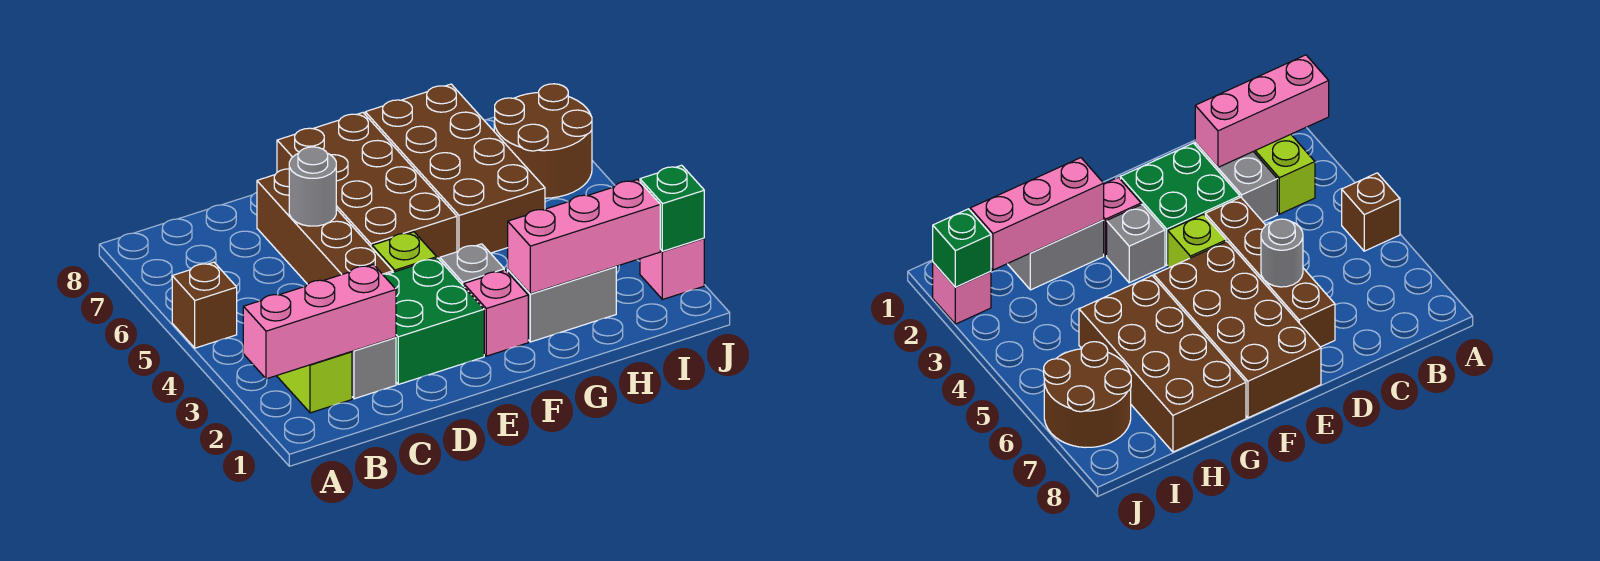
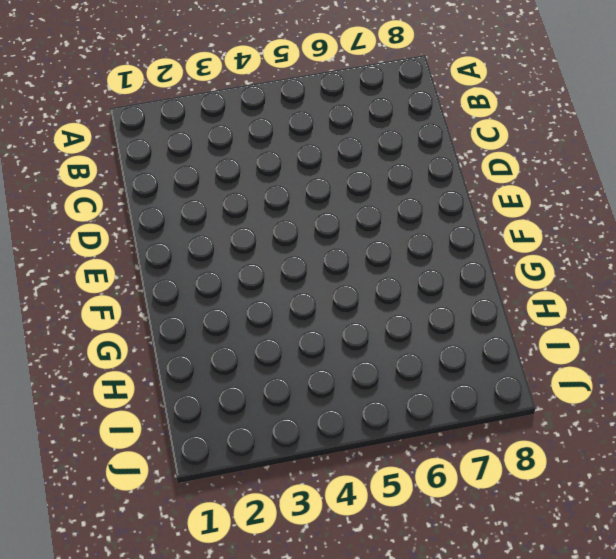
none -> brown 1x1 brick [172,262,237,348]
none -> lime 1x2 brick [277,352,352,413]
none -> grey 1x2 brick [352,337,396,399]

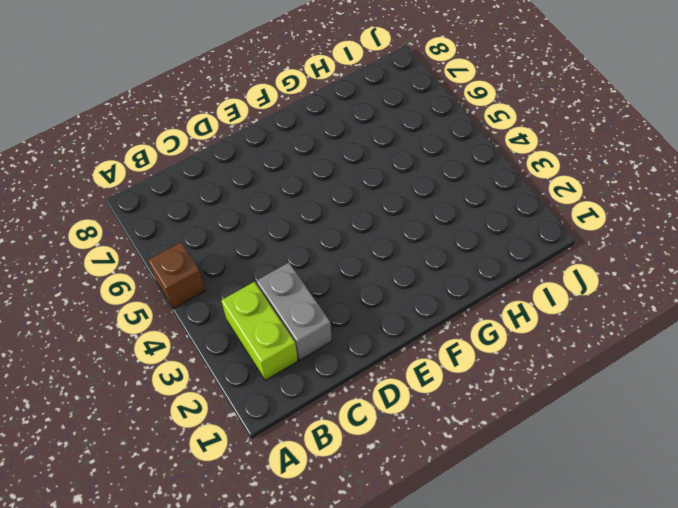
none -> green 2x2 brick [383,258,484,384]
none -> brown 1x4 brick [257,169,393,284]
none -> lime 1x1 brick [372,232,437,272]

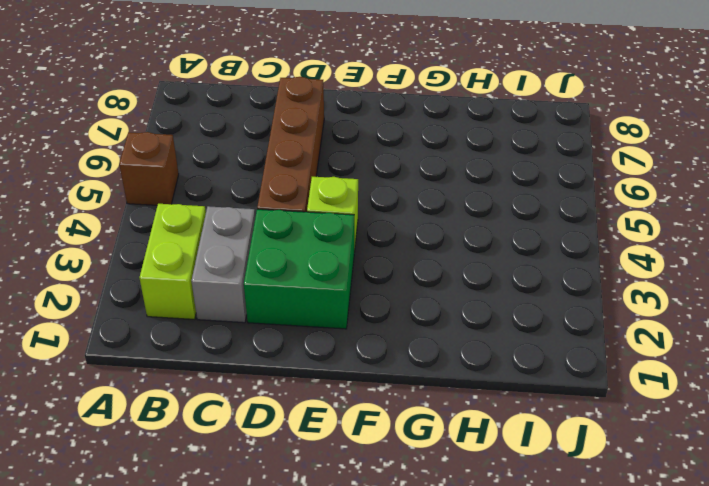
none -> brown 2x4 brick [277,113,457,260]
none -> pink 1x1 brick [464,270,528,356]
none -> grey 1x1 brick [440,244,504,286]

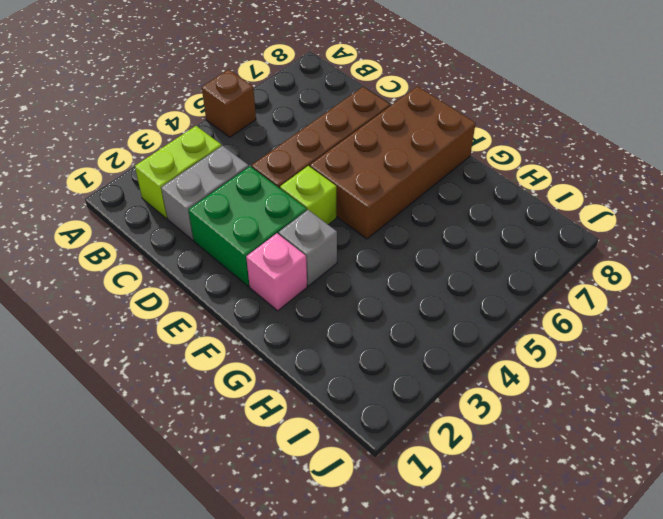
none -> grey 1x2 brick [508,267,616,342]
none -> brown 2x4 brick [365,84,545,253]
none -> brown 2x2 round brick [494,84,592,198]

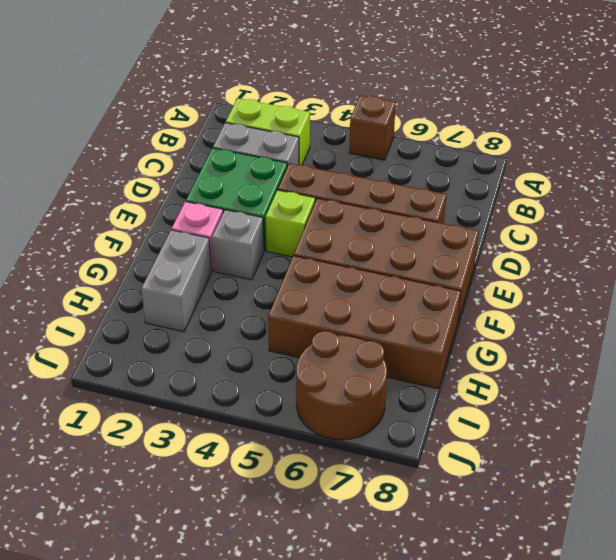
none -> pink 1x1 brick [640,238,704,300]
none -> pink 1x3 brick [243,265,396,379]
none -> grey 1x1 round brick [289,147,336,226]

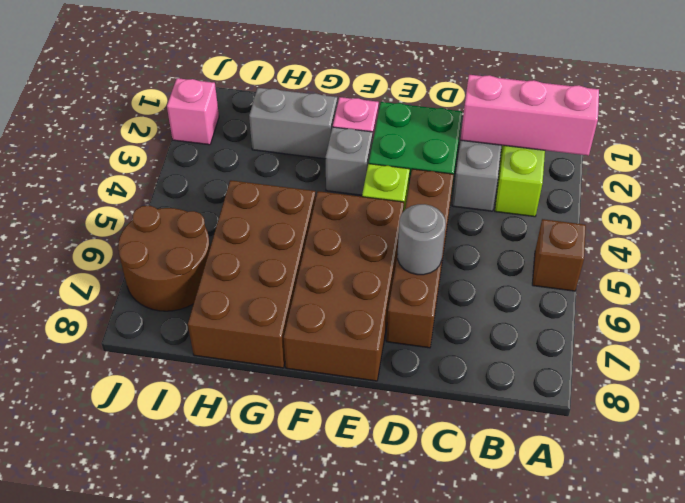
none -> pink 1x3 brick [508,179,660,294]
none -> green 1x1 brick [640,165,704,251]

